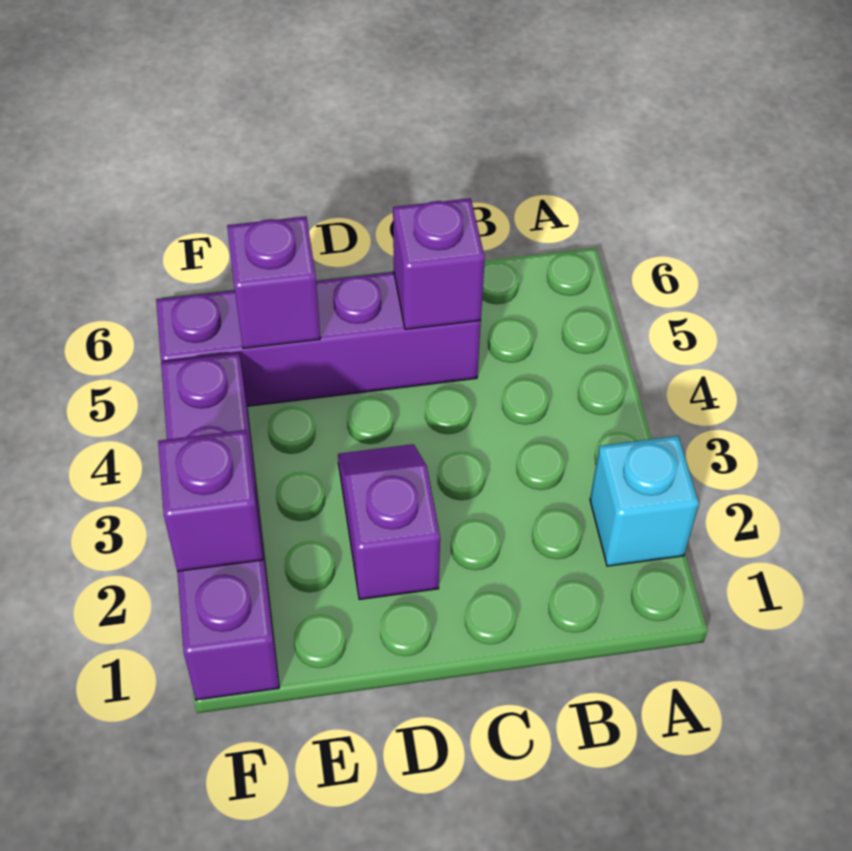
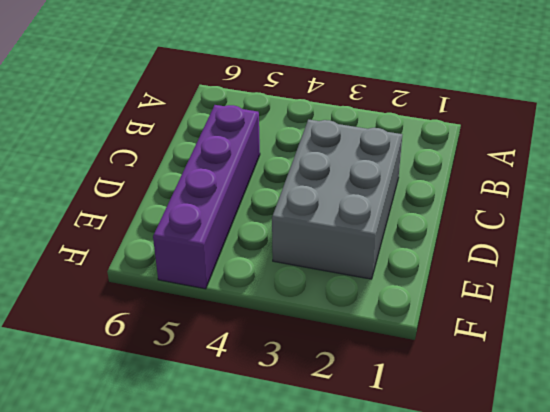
grey 2x3 brick [272,120,402,279] -> purple 1x2 slope [338,444,440,600]
none -> cyan 1x1 brick [590,436,699,566]
none -> purple 1x4 brick [161,353,279,700]

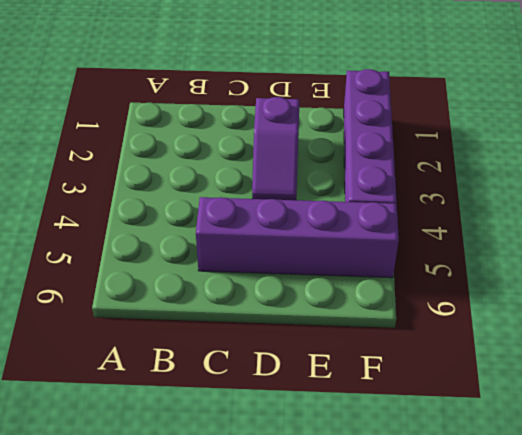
none -> cyan 1x1 brick [590,436,699,566]
none -> purple 1x1 brick [393,198,485,329]

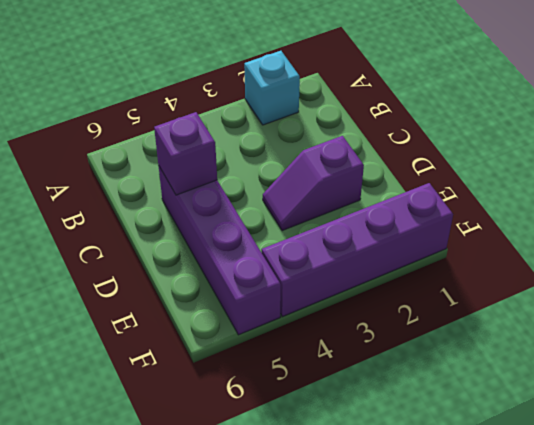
none -> purple 1x1 brick [227,216,320,349]
none -> purple 1x1 brick [158,430,263,571]

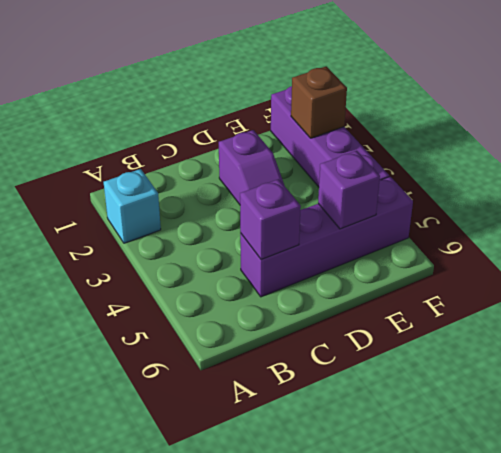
brown 1x1 brick [291,66,347,138] -> purple 1x1 brick [158,430,263,571]

